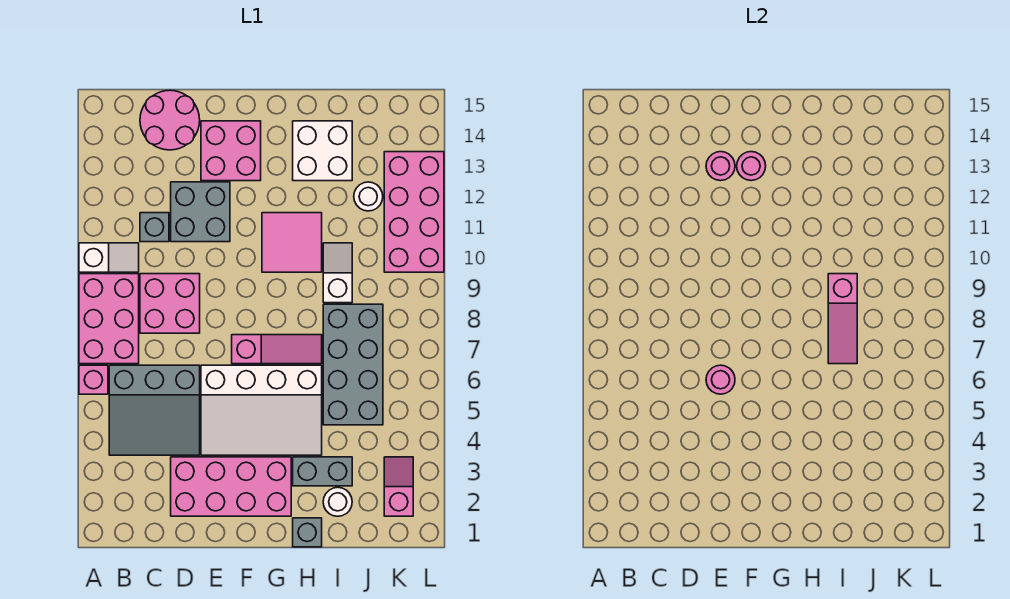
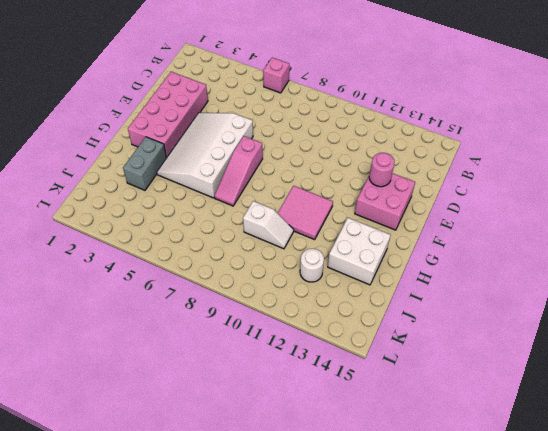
none -> pink 2x3 brick [79,274,139,364]
none -> white 1x2 slope [79,243,139,272]
none -> grey 3x3 slope [109,365,200,455]

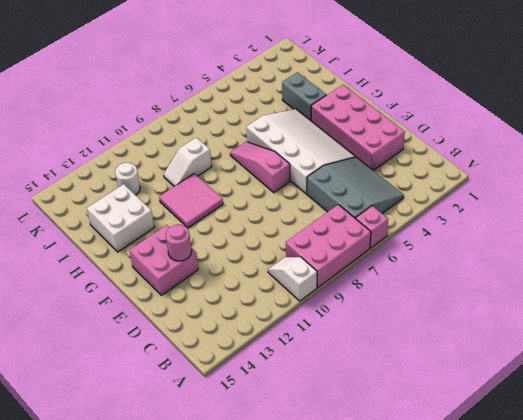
none -> pink 2x2 brick [140,274,200,333]
none -> grey 1x1 brick [140,213,169,242]
none -> pink 2x2 round brick [140,90,200,150]

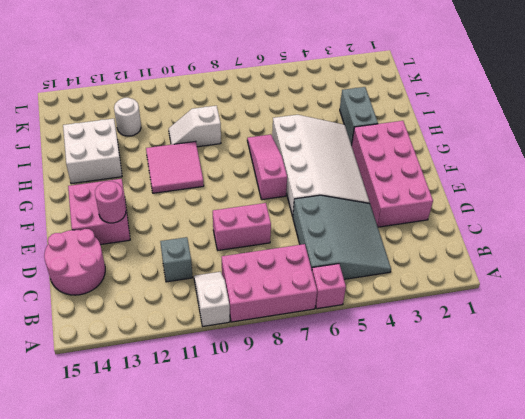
pink 1x2 brick [213,203,271,250] -> pink 2x2 brick [140,274,200,333]
none -> grey 2x2 brick [171,182,230,242]
none -> grey 1x1 brick [293,518,322,547]
none -> white 1x1 round brick [323,487,352,516]

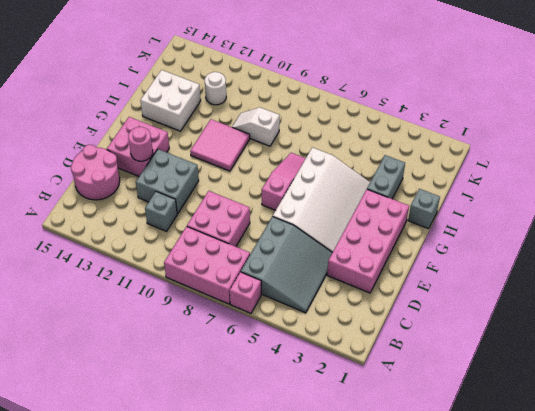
none -> white 1x2 slope [79,243,139,272]
none -> white 1x1 round brick [323,487,352,516]
none -> grey 2x4 brick [323,304,383,425]

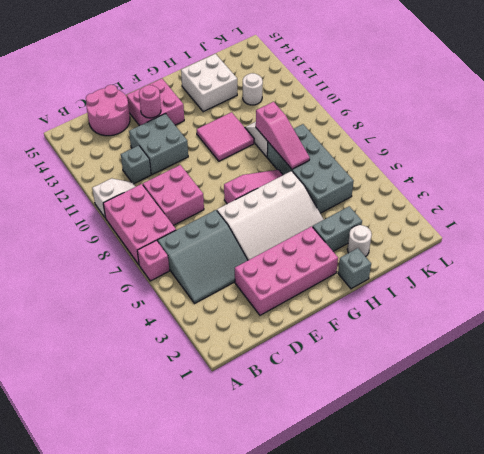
none -> pink 1x2 slope [384,457,413,516]
none -> pink 2x4 brick [384,152,444,272]
none -> pink 1x1 round brick [706,365,735,394]

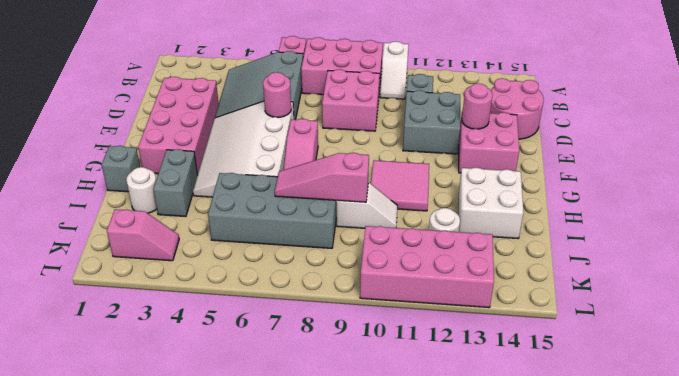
none -> pink 1x1 round brick [737,152,766,181]

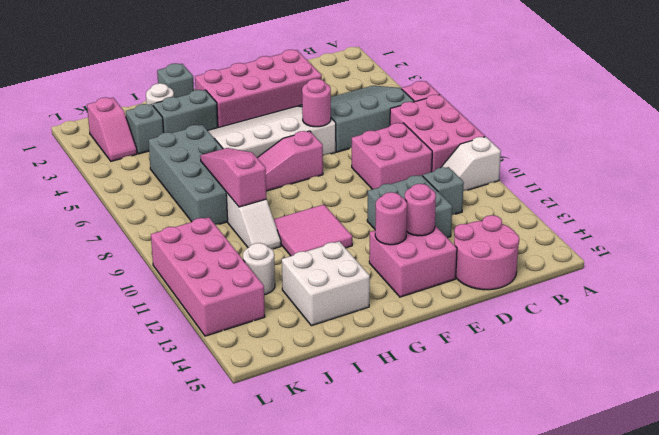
grey 1x1 brick [126,104,164,154] -> none

